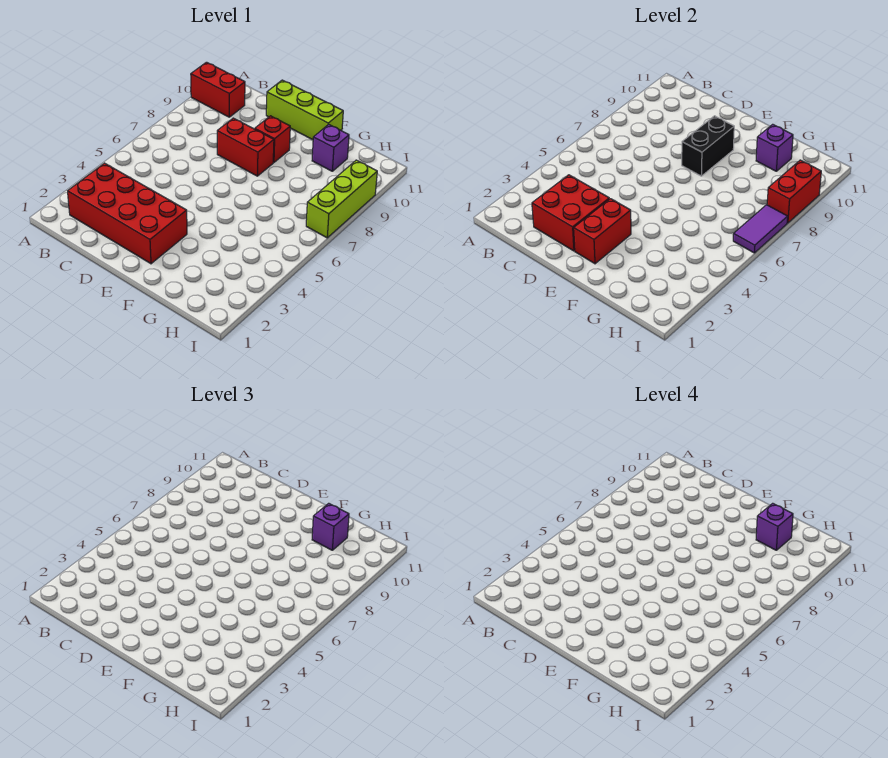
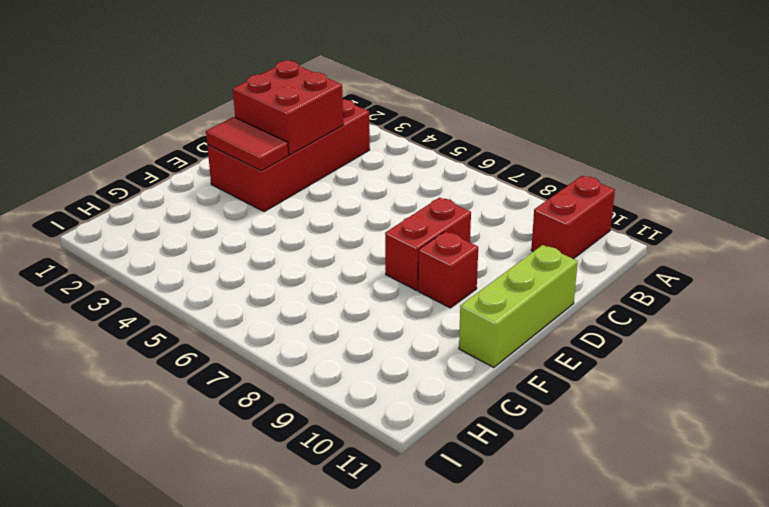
red 1x2 tile [206,117,289,171] -> red 1x2 brick [574,199,631,264]
none -> purple 1x1 brick [312,124,349,171]
none -> lime 1x3 brick [306,160,377,238]
none -> black 1x2 brick [682,116,734,176]

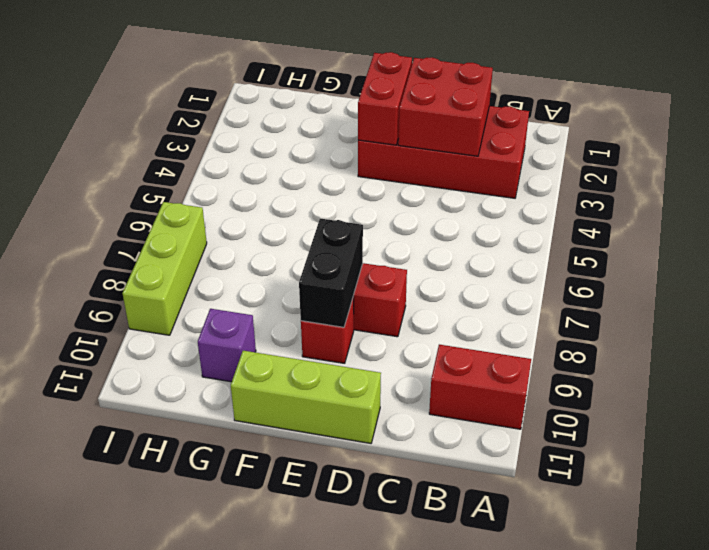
none -> purple 1x1 brick [756,124,793,171]
none -> purple 1x2 tile [733,205,788,253]
none -> red 1x2 brick [767,160,821,223]

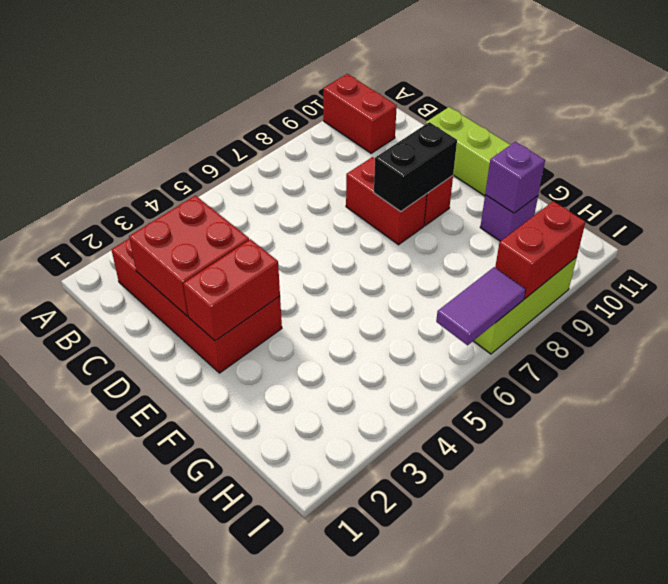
none -> purple 1x1 brick [312,503,349,550]
none -> purple 1x1 brick [756,503,793,550]

